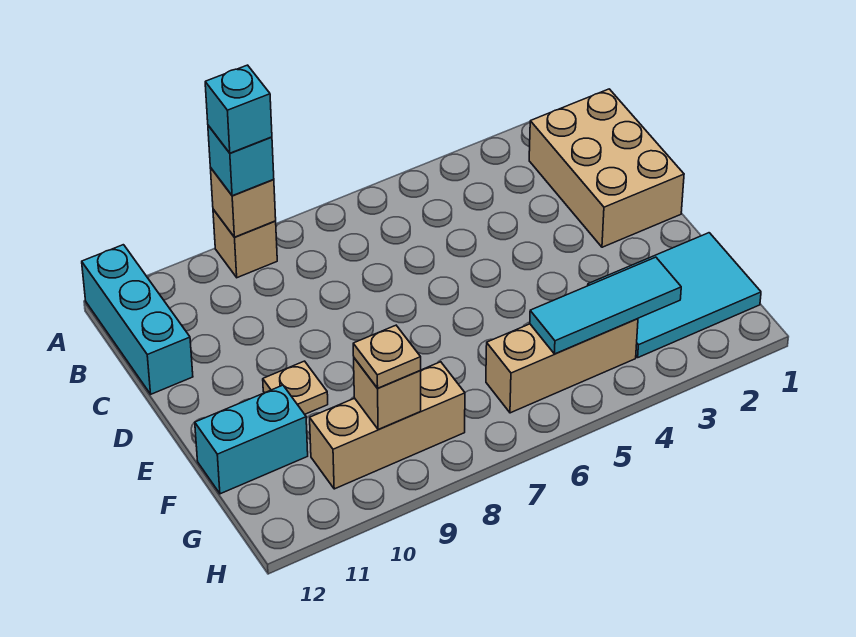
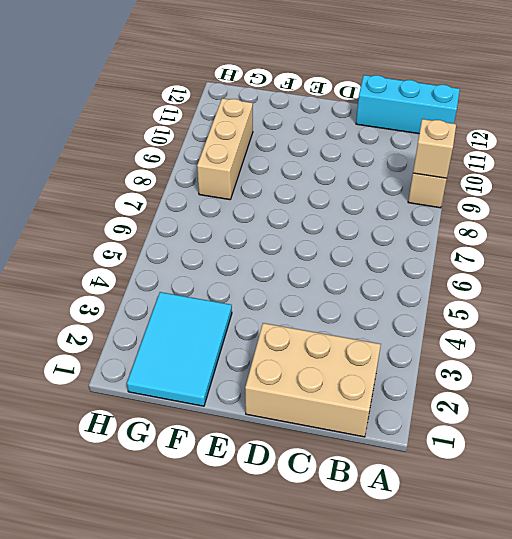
none -> tan 1x1 plate [263,361,328,414]
none -> cyan 1x2 brick [195,385,308,494]
none -> tan 1x3 brick [486,319,638,413]

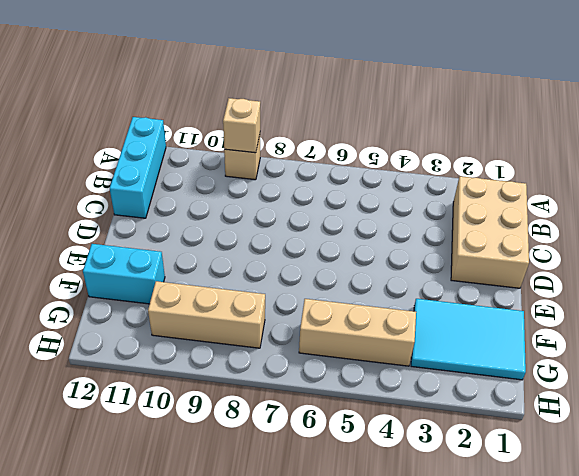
none -> tan 1x1 plate [263,361,328,414]
none -> cyan 1x3 tile [530,257,681,354]
none -> tan 1x1 brick [354,358,421,430]

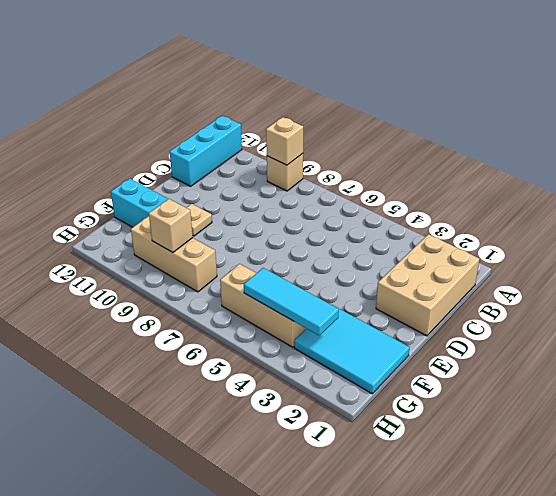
none -> cyan 1x1 brick [208,126,274,196]
none -> tan 1x1 plate [353,325,421,388]
none -> cyan 1x1 brick [205,65,272,153]

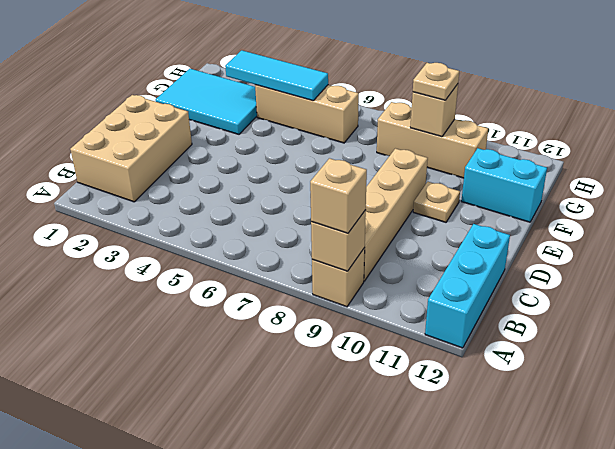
tan 1x1 brick [310,158,367,233] -> cyan 1x1 brick [208,126,274,196]
tan 1x4 brick [364,149,428,281] -> none
none -> cyan 1x1 brick [205,65,272,153]

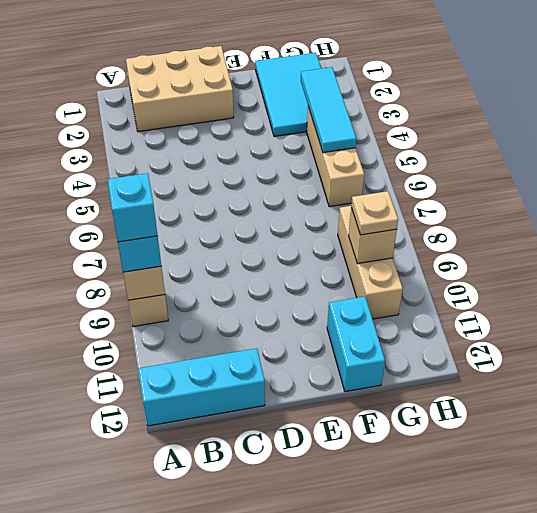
none -> tan 1x1 plate [263,361,328,414]

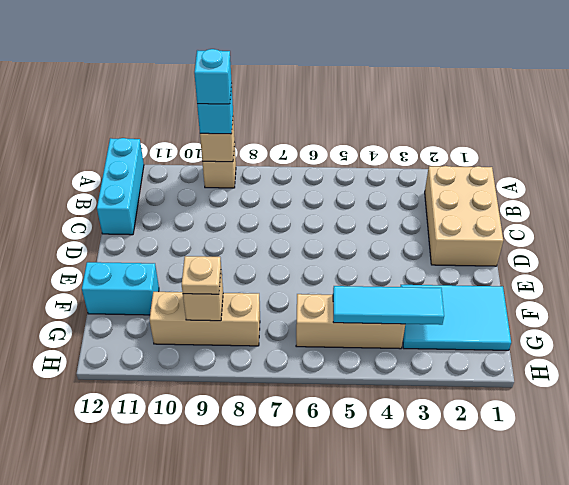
none -> tan 1x1 plate [263,361,328,414]

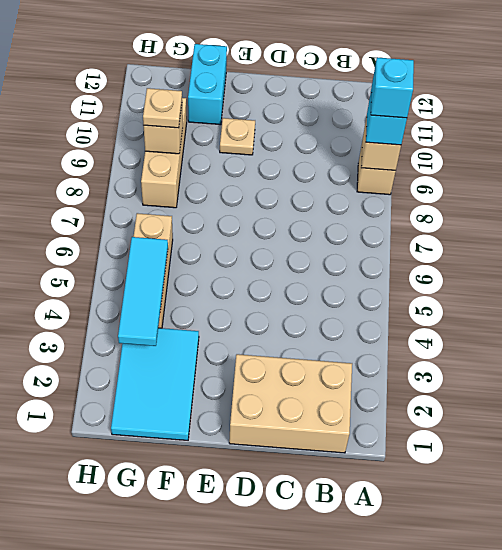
none -> cyan 1x3 brick [82,245,193,394]

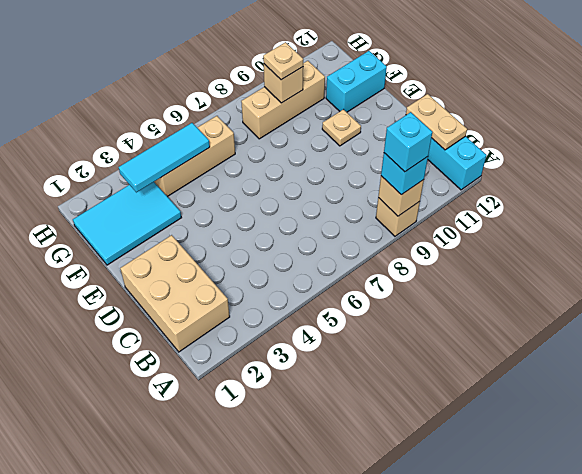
tan 1x2 plate [406,94,467,150] -> none

